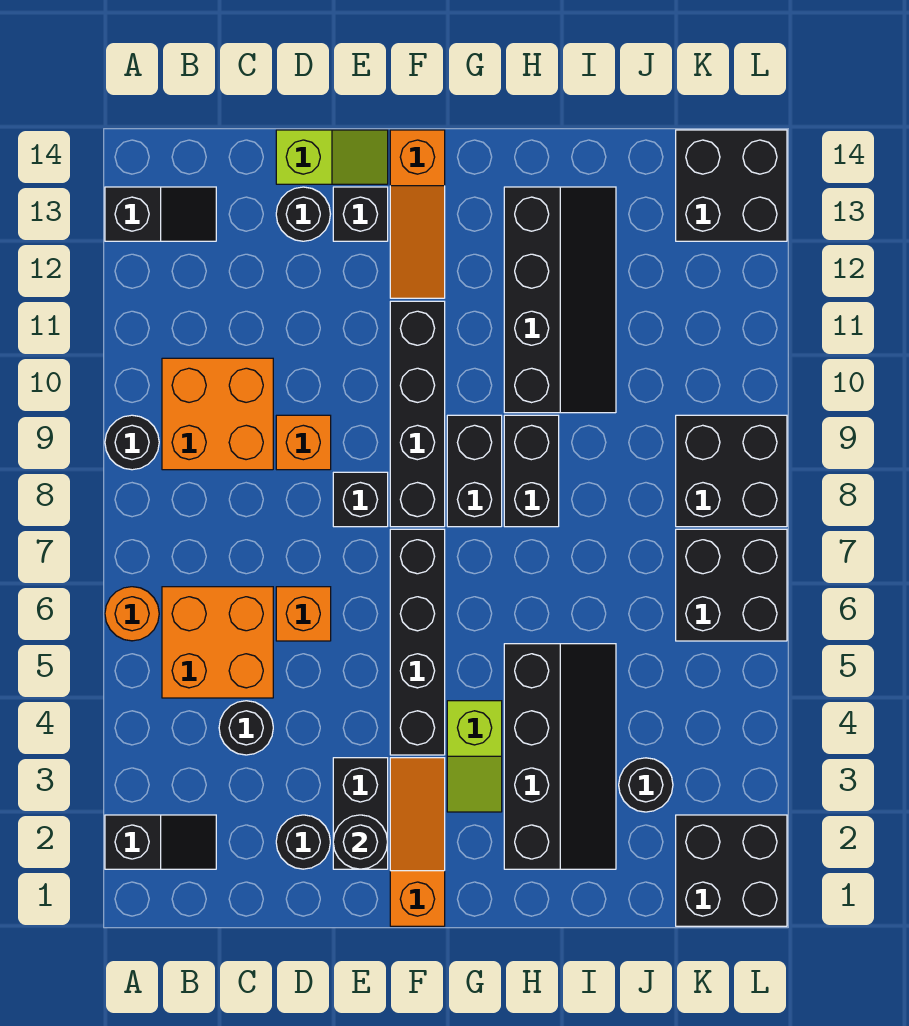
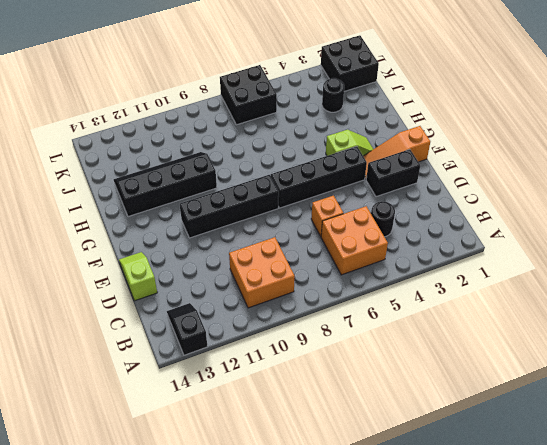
none -> black 1x2 slope [105,815,216,869]
none -> orange 1x1 round brick [105,587,159,641]
none -> black 1x1 round brick [105,415,159,470]
none -> black 1x1 round brick [276,815,330,869]

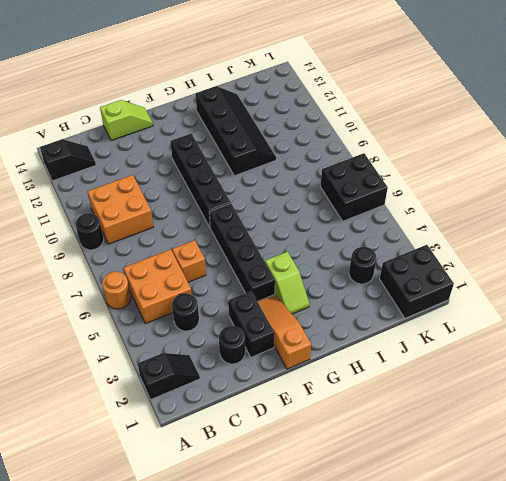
none -> orange 1x1 brick [276,415,331,470]
none -> black 1x1 round brick [276,187,330,241]
none -> black 1x1 brick [333,472,388,527]
none -> black 1x1 brick [333,187,388,241]

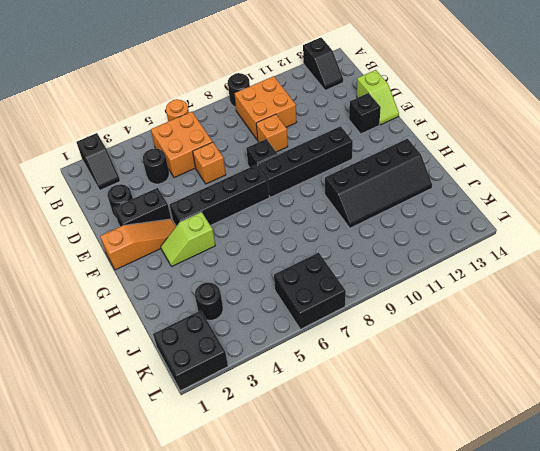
none -> black 1x1 round brick [276,187,330,241]
none -> orange 1x3 slope [390,130,445,298]
none -> black 1x2 brick [447,415,502,527]
none -> black 2x4 slope [504,644,616,869]

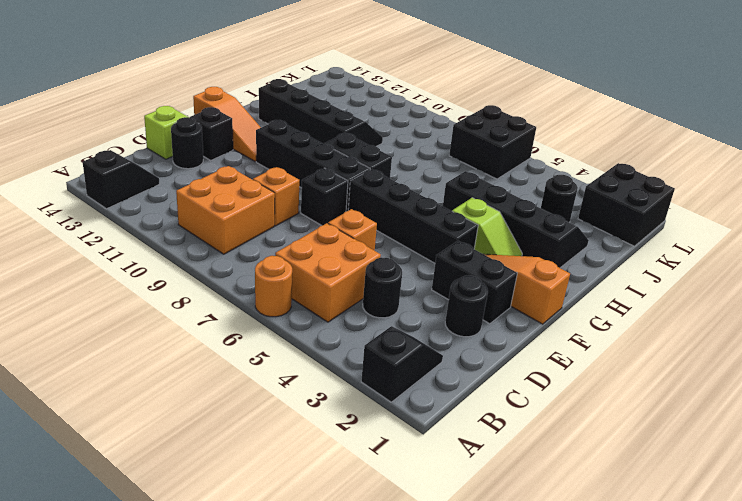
none -> black 1x1 round brick [105,415,159,470]
none -> black 1x2 brick [504,415,559,527]
none -> black 2x2 brick [676,415,787,527]
none -> black 2x2 brick [676,130,787,241]

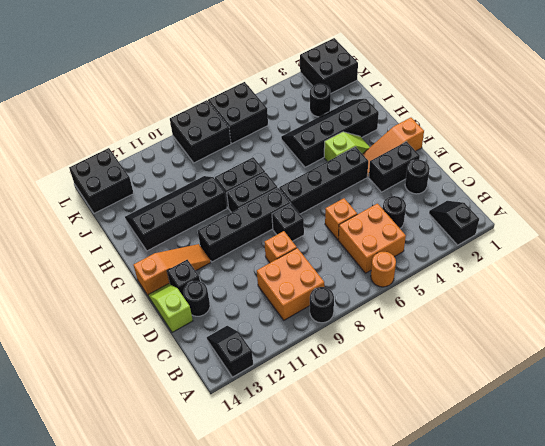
none -> black 1x1 round brick [333,815,388,869]

